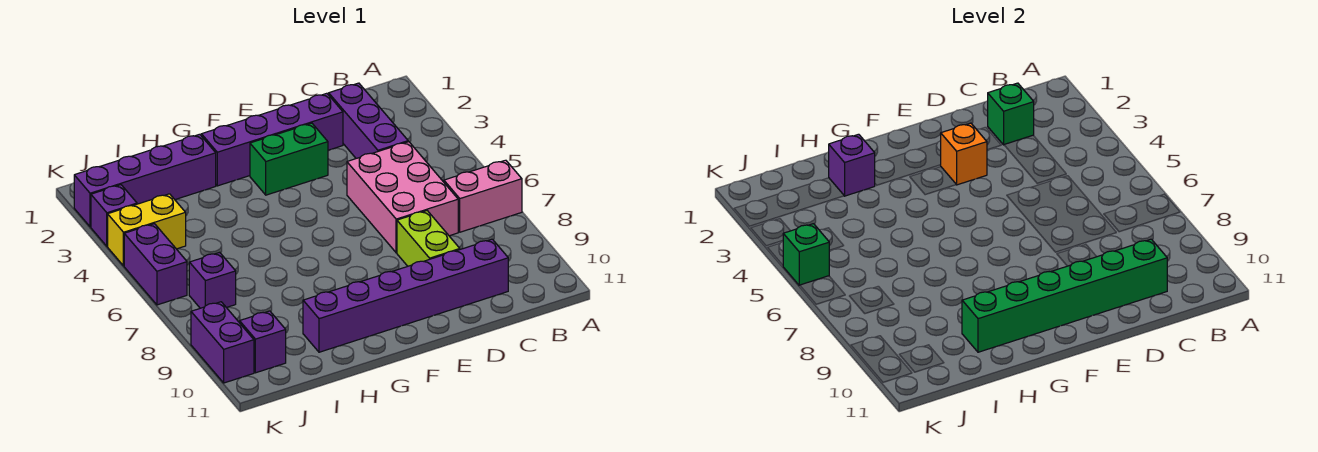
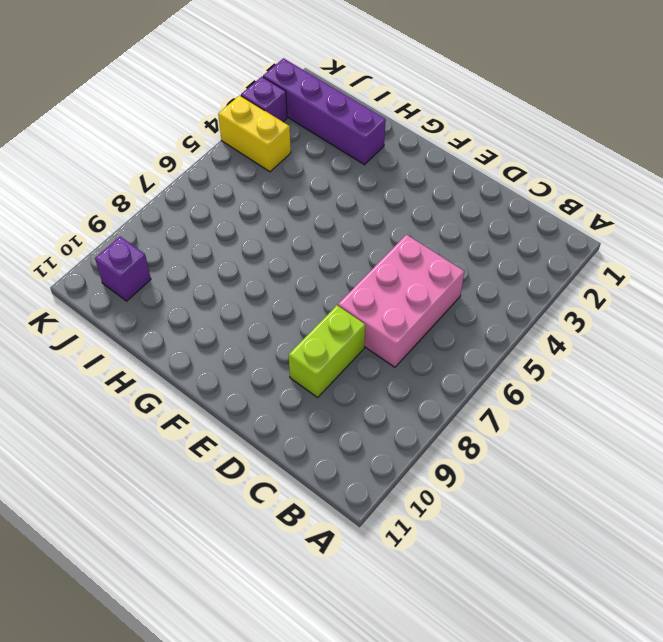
none -> pink 1x2 brick [444,160,522,232]
none -> purple 1x3 brick [329,83,408,158]
none -> purple 1x6 brick [303,239,508,352]

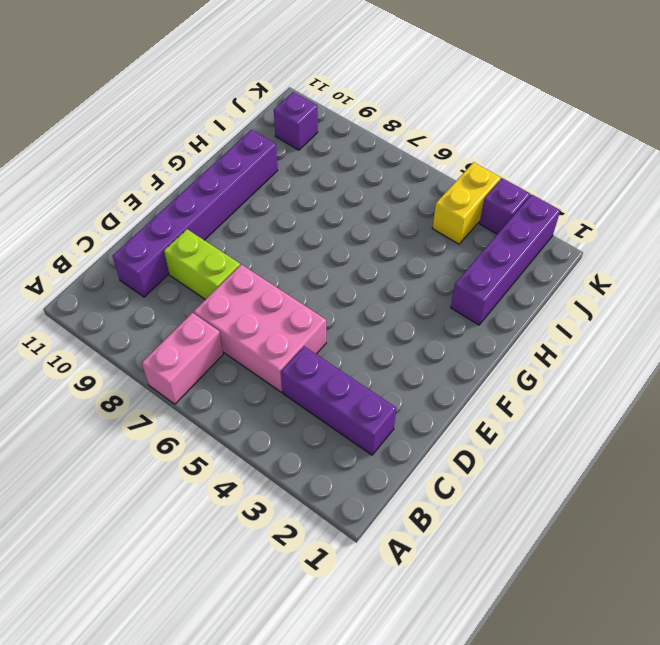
none -> purple 1x4 brick [201,93,343,186]
none -> green 1x2 brick [250,123,328,195]
none -> purple 1x1 brick [189,252,236,308]

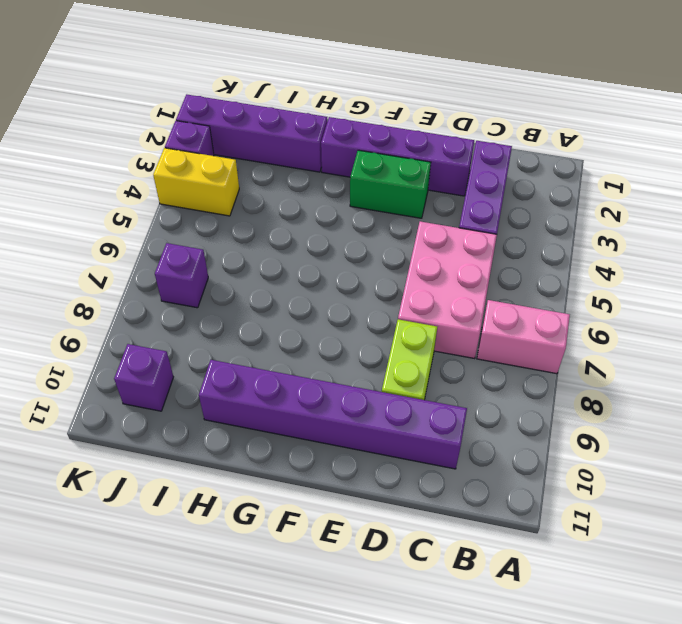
none -> purple 1x2 brick [124,224,187,305]
none -> purple 1x2 brick [191,302,254,383]
none -> green 1x1 brick [988,83,1034,145]

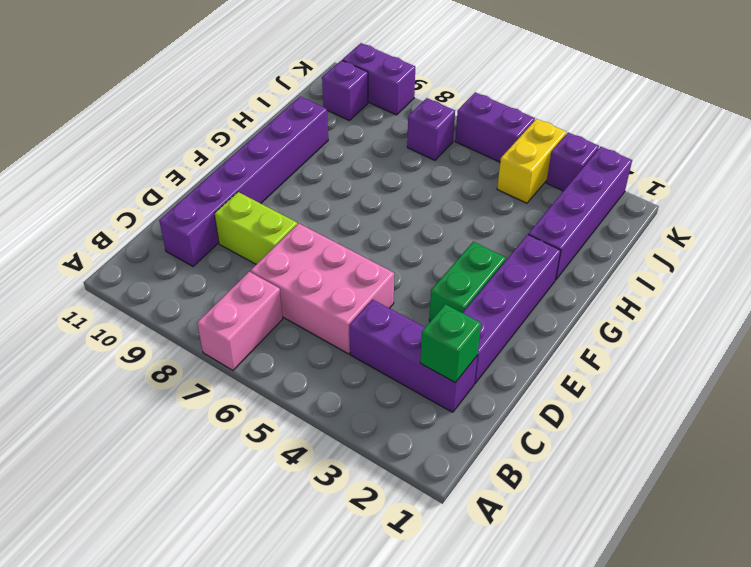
none -> green 1x6 brick [962,239,1167,352]
none -> orange 1x1 brick [941,123,987,185]
none -> purple 1x1 brick [829,134,875,196]

